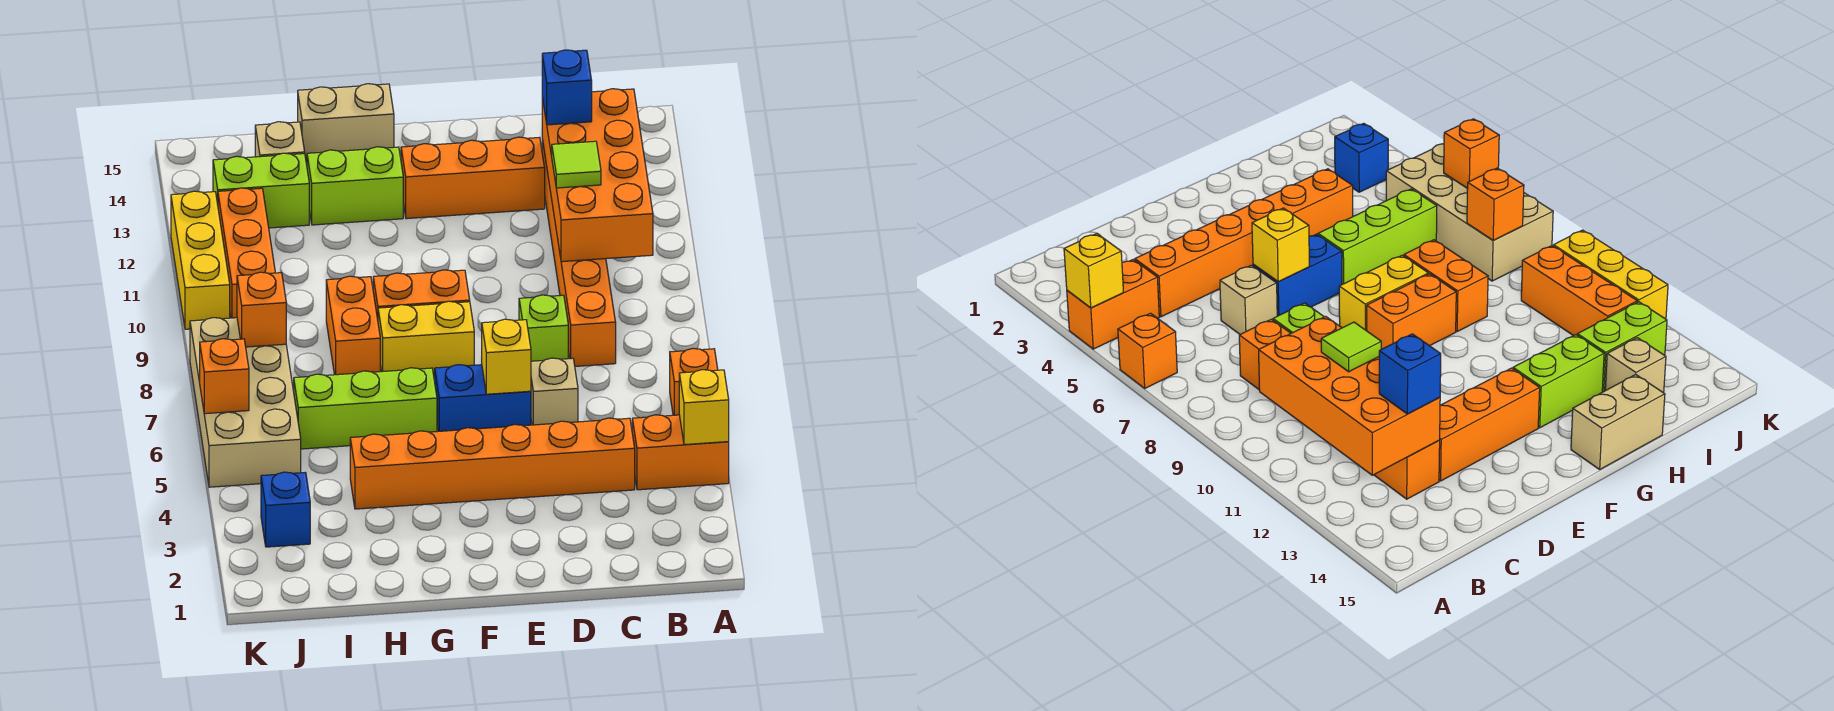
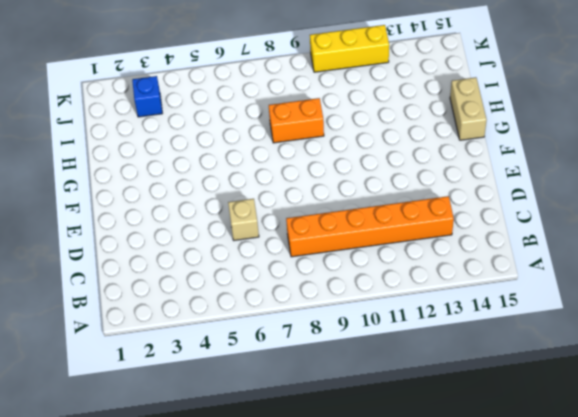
none -> orange 1x2 brick [632,415,729,490]
none -> orange 1x1 brick [670,348,718,415]
none -> orange 1x6 brick [350,418,635,509]

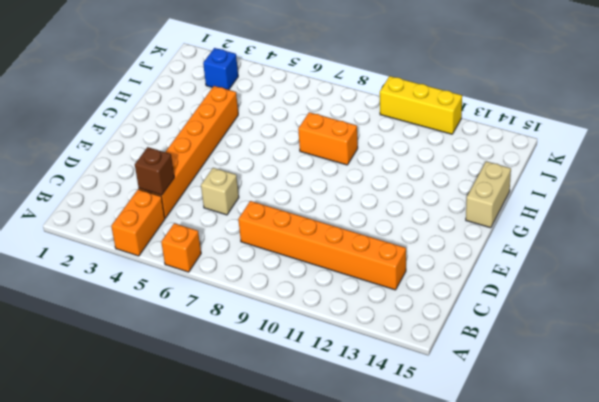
brown 1x1 brick [135,147,174,195] -> none
none -> lime 1x1 brick [519,295,568,361]
none -> orange 1x3 brick [401,137,545,219]
none -> blue 1x2 brick [435,365,531,431]

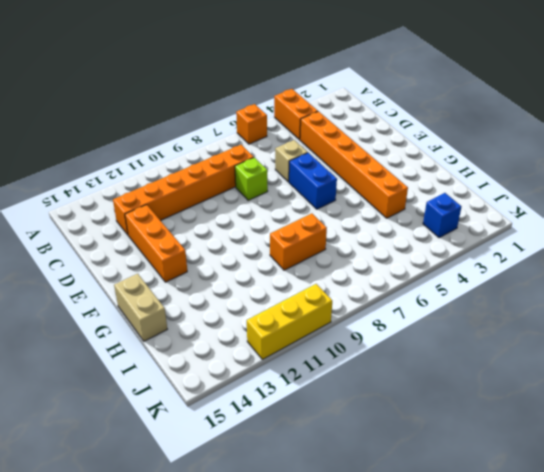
none -> yellow 1x2 brick [378,301,474,376]
none -> orange 1x2 brick [373,270,470,319]
none -> lime 1x3 brick [294,368,437,449]

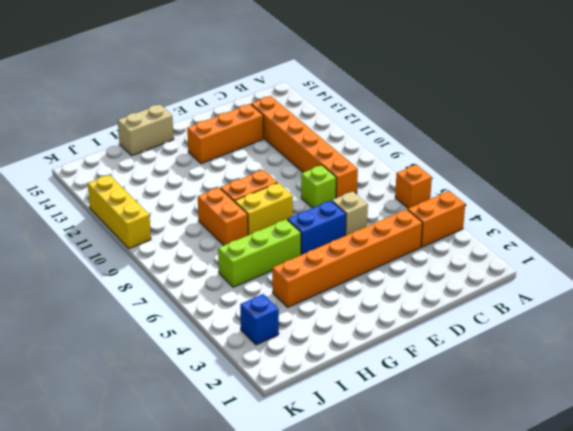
none -> lime 1x2 brick [307,147,403,225]
none -> lime 1x2 brick [213,153,309,228]
none -> tan 1x1 brick [255,122,305,157]

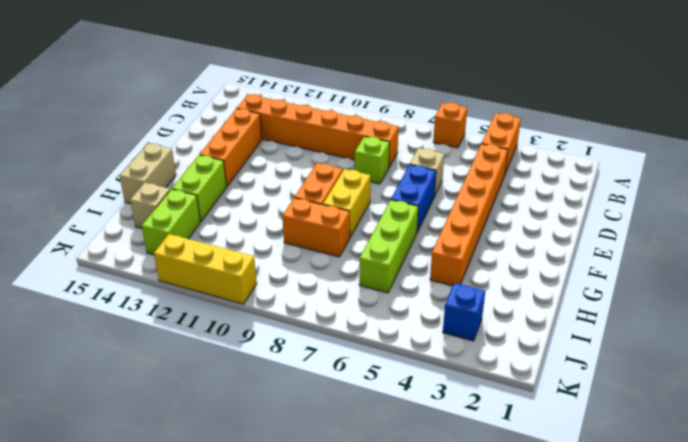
none -> tan 2x4 brick [190,318,301,487]
none -> orange 1x3 brick [218,188,275,318]
none -> yellow 1x1 brick [679,370,729,445]

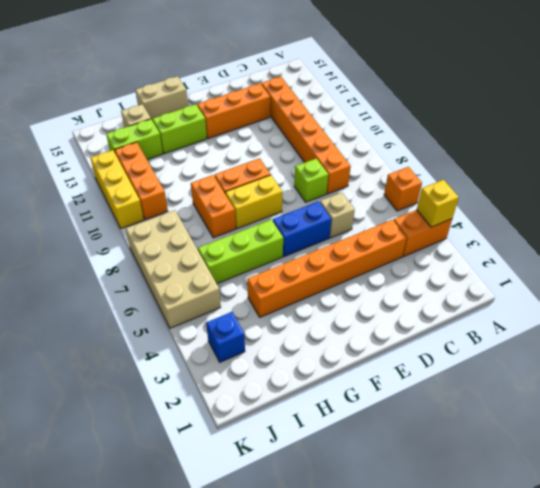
none -> orange 2x4 brick [542,89,653,262]
none -> yellow 1x1 brick [482,319,531,394]
none -> orange 1x1 brick [237,272,286,347]

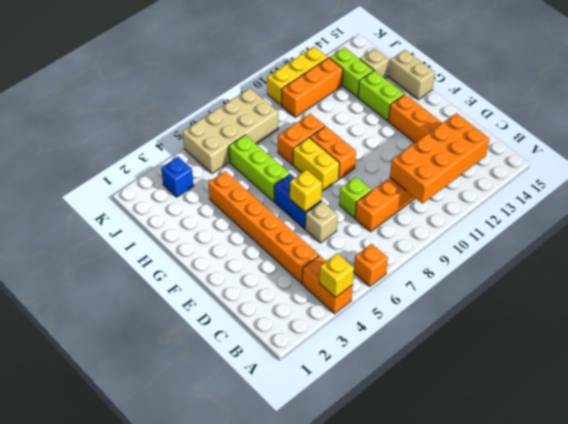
none -> orange 1x1 brick [237,272,286,347]
none -> orange 1x1 brick [200,339,249,414]
none -> lime 1x1 tile [552,141,601,188]

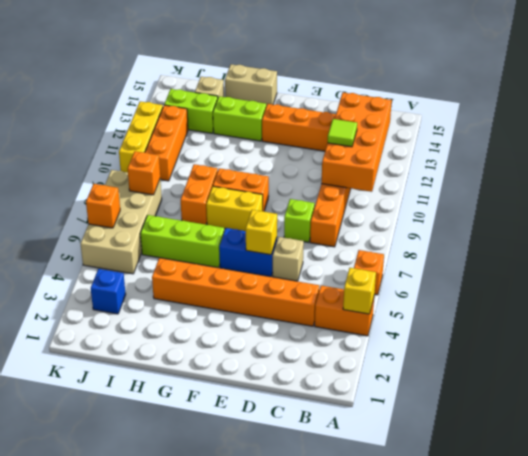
none -> blue 1x1 brick [542,50,592,125]

